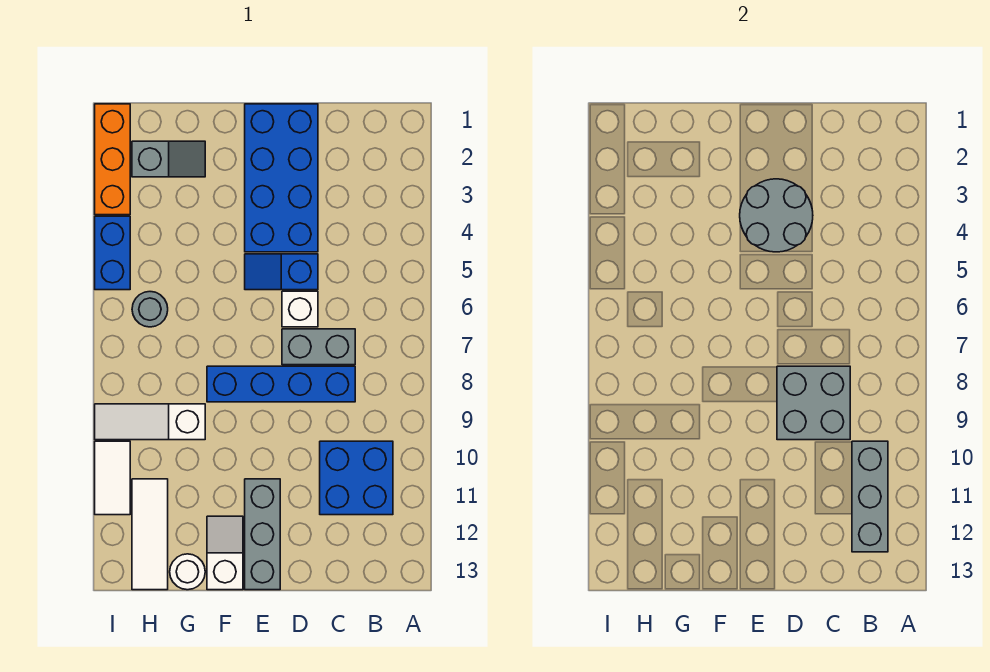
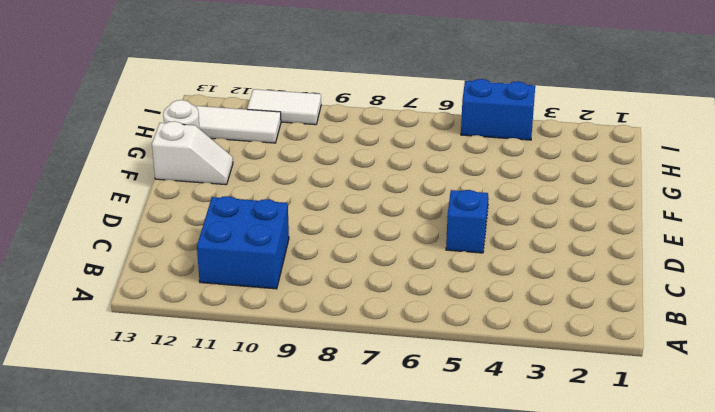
none -> grey 1x2 brick [282,329,355,365]
none -> blue 1x4 brick [207,366,355,402]
none -> blue 2x4 brick [245,104,318,252]

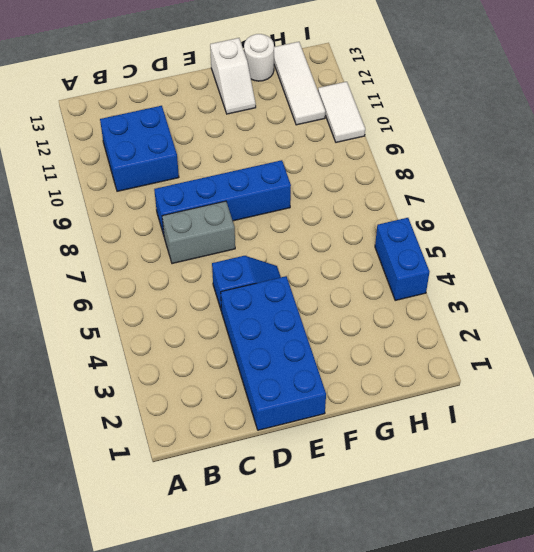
none -> white 1x1 brick [282,291,318,327]
none -> grey 1x3 brick [245,479,280,590]
none -> grey 1x2 slope [132,141,205,177]

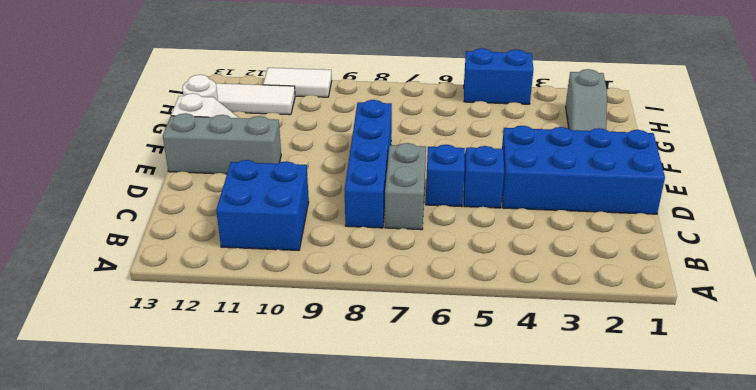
blue 1x1 brick [426,145,465,207] -> white 1x1 brick [282,291,318,327]
none -> white 1x3 slope [95,404,205,440]
none -> grey 1x1 round brick [132,292,168,327]
none -> orange 1x3 brick [95,104,130,215]

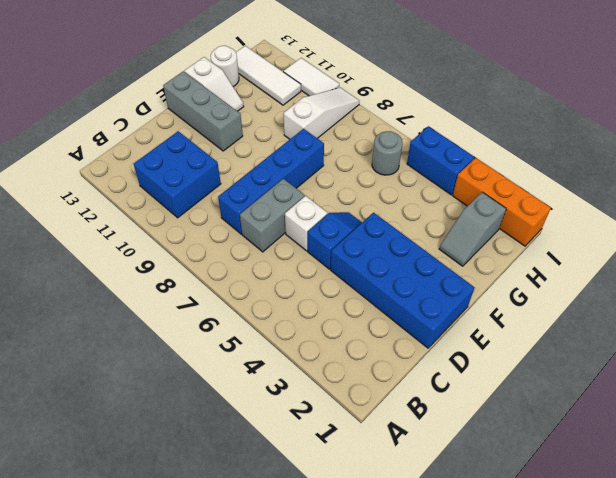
none -> grey 1x3 brick [852,441,888,552]
none -> grey 2x2 brick [777,366,850,440]
none -> grey 2x2 round brick [740,179,813,252]

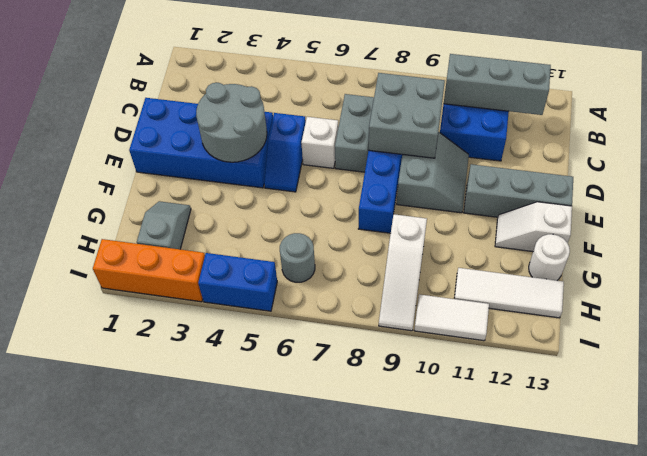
grey 2x2 slope [397,132,469,213] -> none

